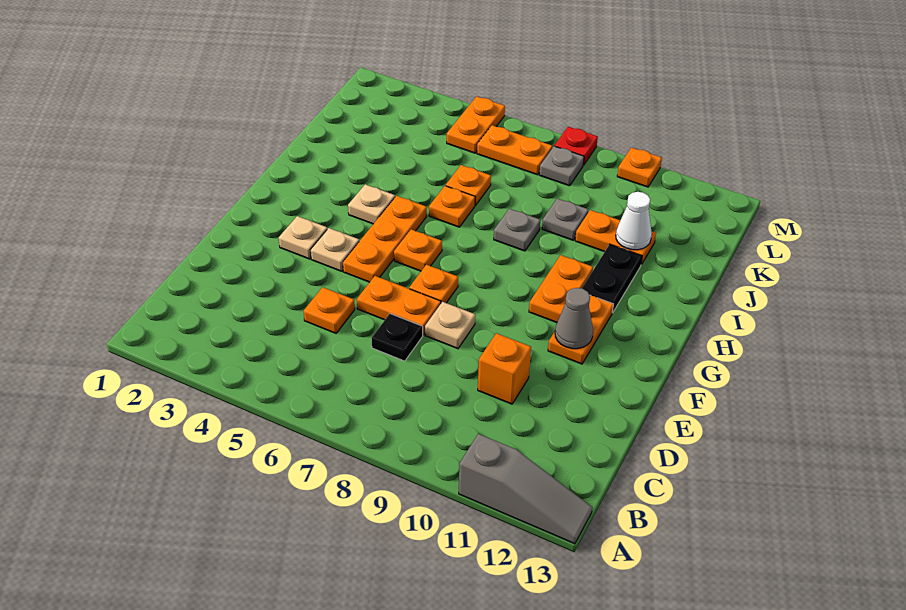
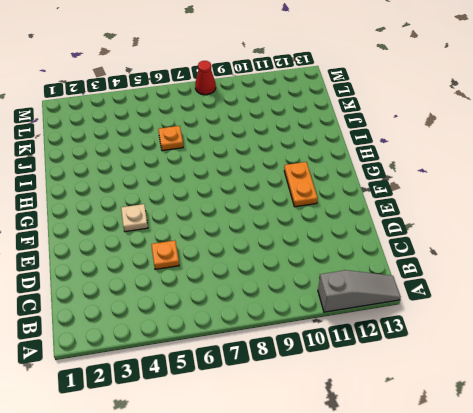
red 1x1 cone [195,61,216,95] -> red 1x1 plate [555,127,598,165]
none -> black 1x1 plate [372,314,423,361]
none -> orange 1x1 brick [478,333,531,404]
none -> orange 1x2 plate [357,276,441,335]

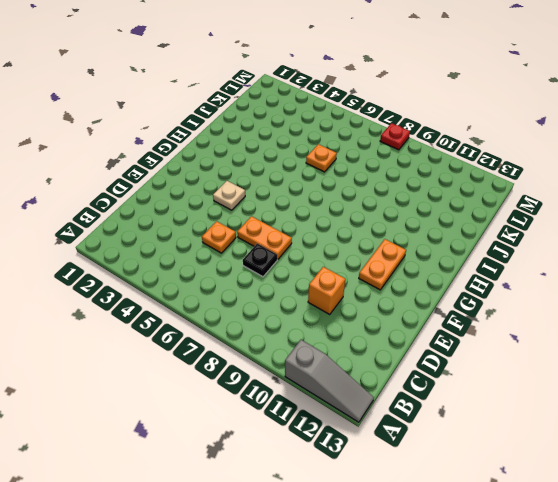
none -> tan 1x1 plate [425,302,475,349]
none -> tan 1x1 plate [279,216,327,259]
none -> orange 1x3 plate [343,196,427,282]

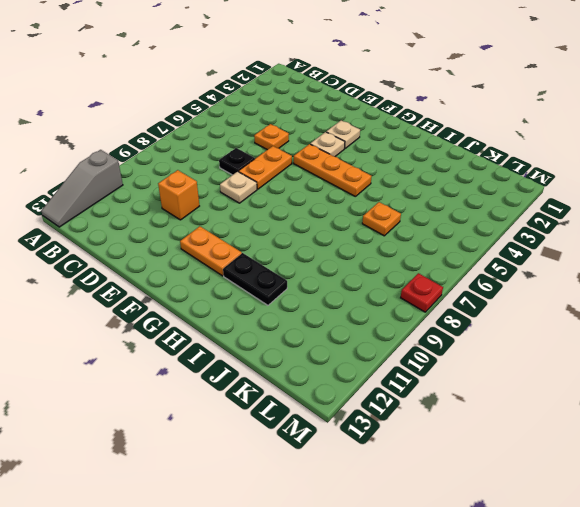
none -> orange 1x1 plate [409,265,458,303]
none -> orange 1x1 plate [394,229,442,271]
none -> orange 1x2 plate [529,255,593,323]

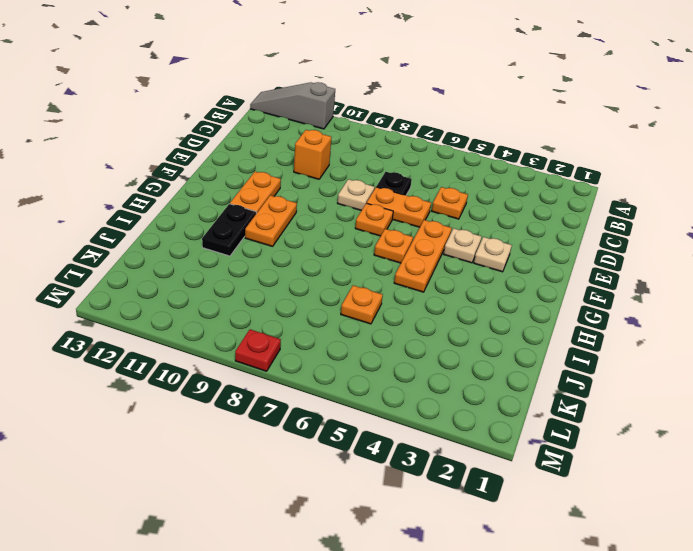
none -> tan 1x1 plate [348,184,395,224]
none -> orange 1x1 plate [429,186,475,227]
none -> grey 1x1 plate [494,209,540,251]

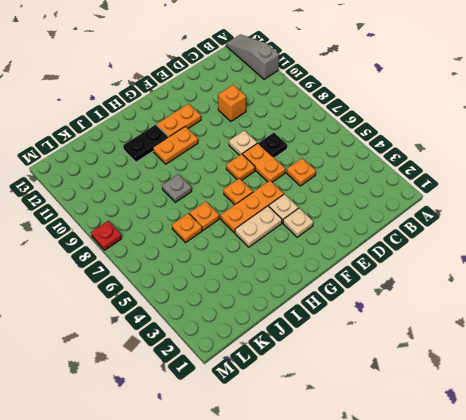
tan 1x2 plate [235,206,282,247] -> tan 1x1 plate [348,184,395,224]
none -> grey 1x1 plate [542,198,588,240]
none -> orange 1x2 plate [575,210,656,265]
none -> orange 1x2 plate [447,96,505,153]

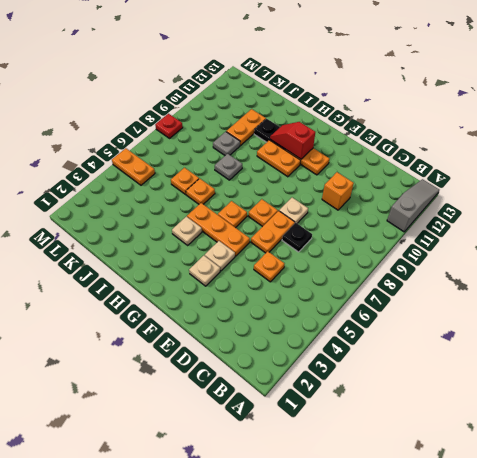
red 1x2 slope [270,122,315,159] -> none
none -> orange 1x2 plate [477,125,552,175]
none -> grey 1x1 plate [539,146,584,186]
none -> orange 1x1 plate [617,147,662,187]

